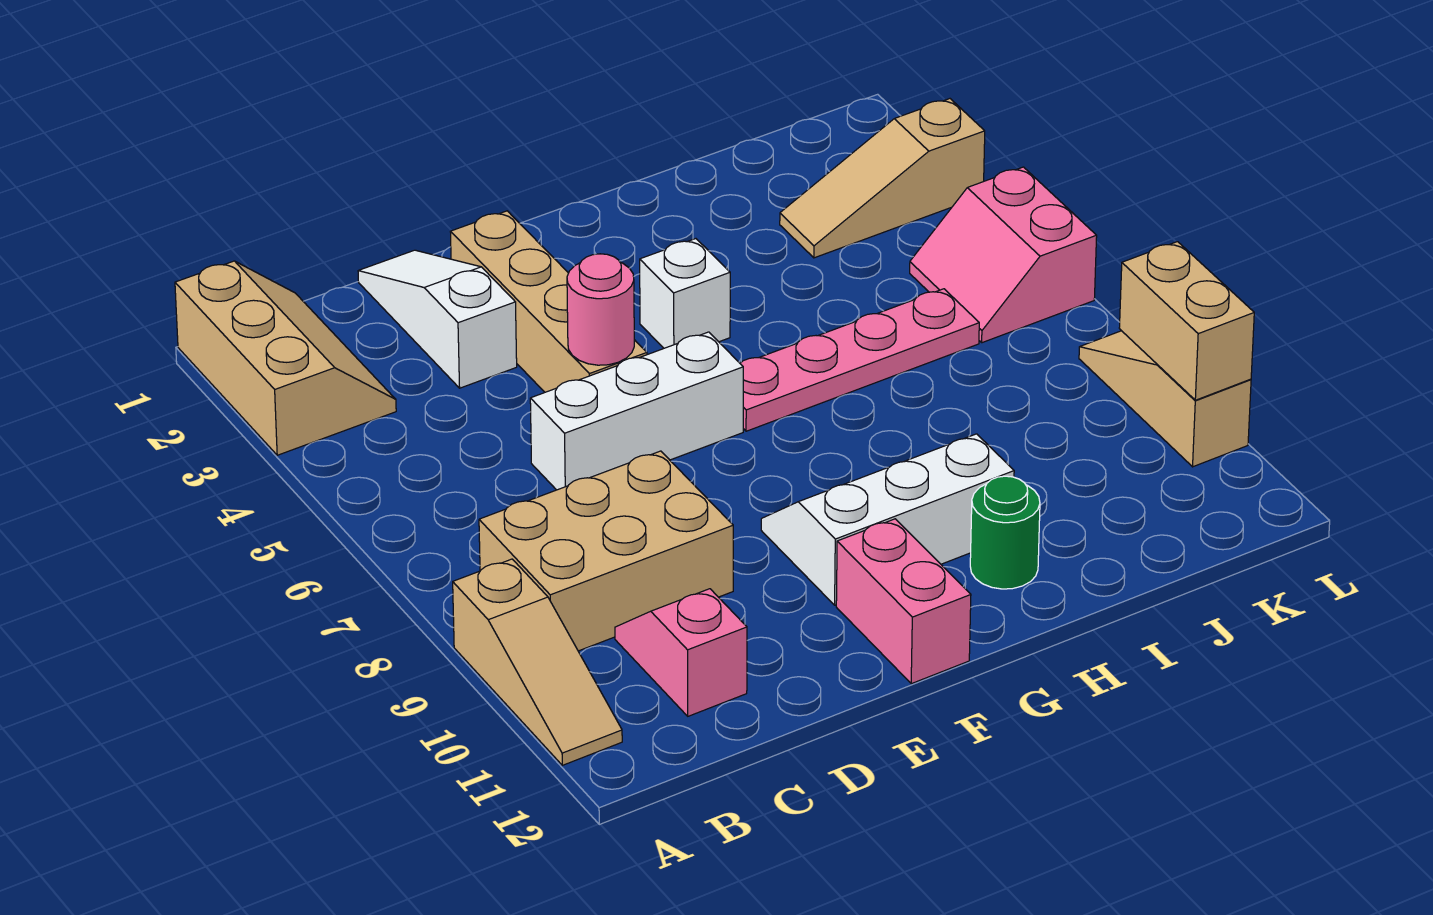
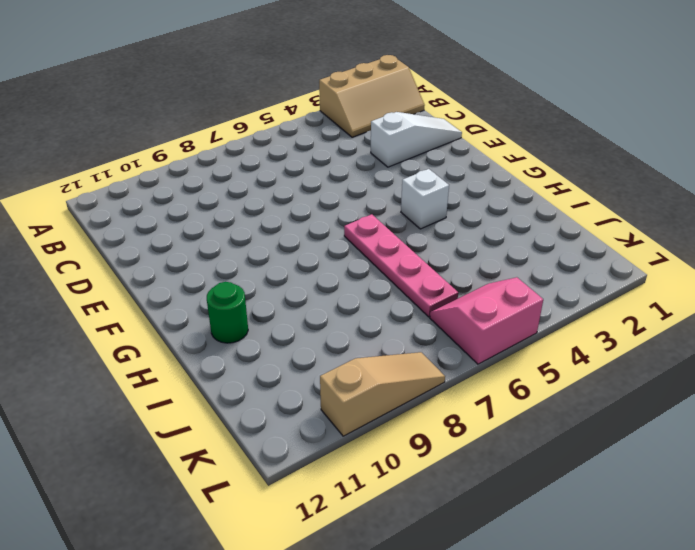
none -> tan 1x3 slope [453,559,622,765]
none -> tan 2x3 brick [479,451,733,651]
none -> pink 1x2 slope [615,589,747,716]

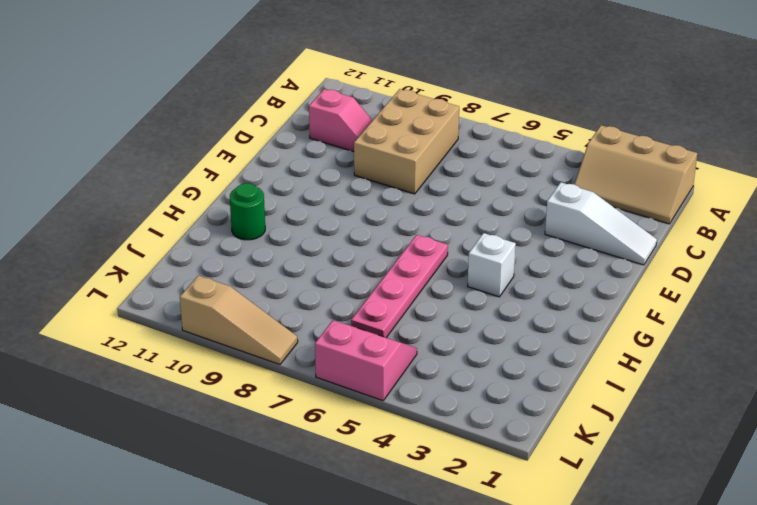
none -> tan 1x3 slope [453,559,622,765]
none -> white 1x3 brick [530,332,743,490]
none -> tan 1x4 brick [451,211,647,392]

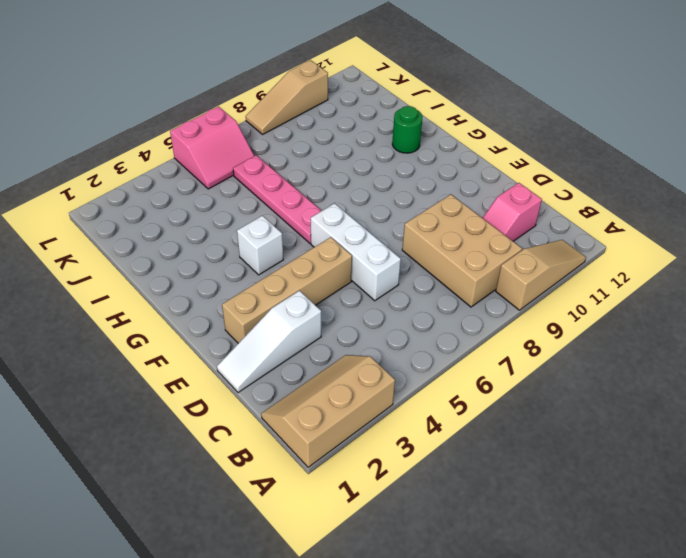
none -> white 2x3 slope [761,434,1014,605]
none -> pink 1x2 brick [836,519,971,684]
none -> tan 1x3 slope [780,99,985,258]

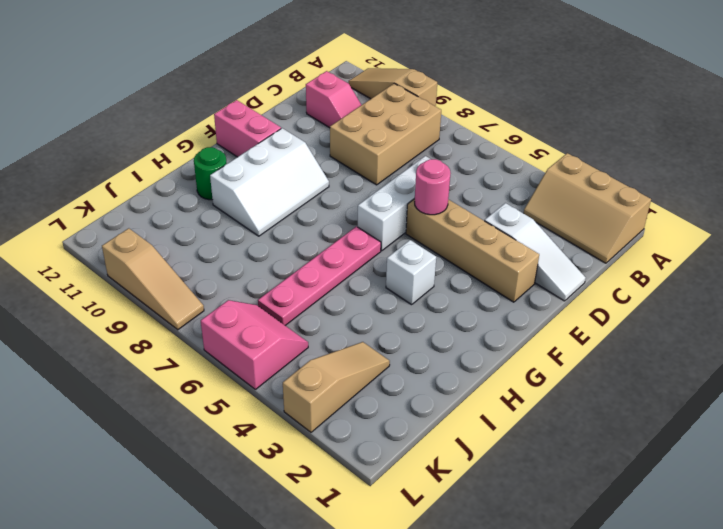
none -> tan 1x2 brick [1119,242,1254,400]

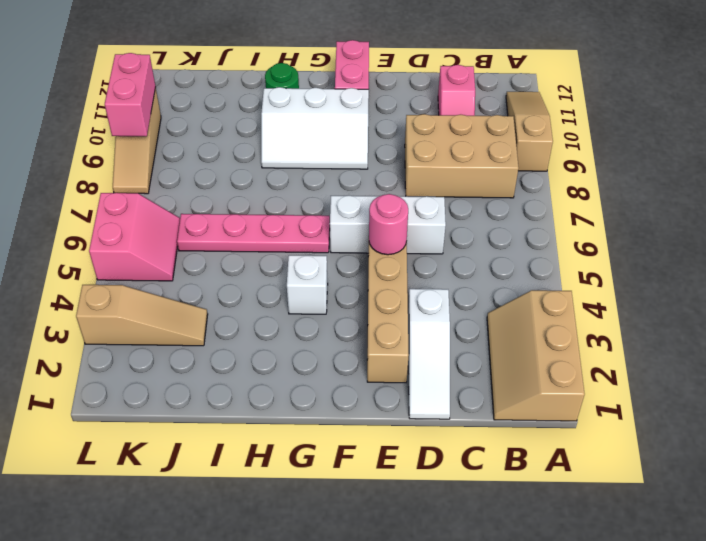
pink 1x2 brick [105,53,156,136] -> tan 1x2 brick [1119,242,1254,400]

